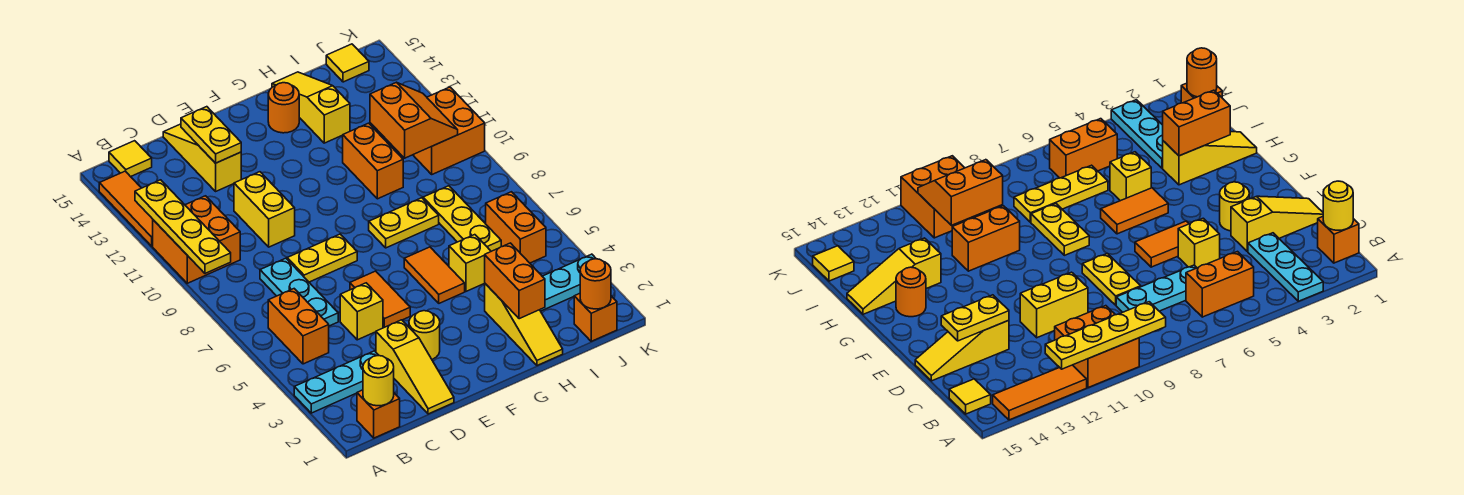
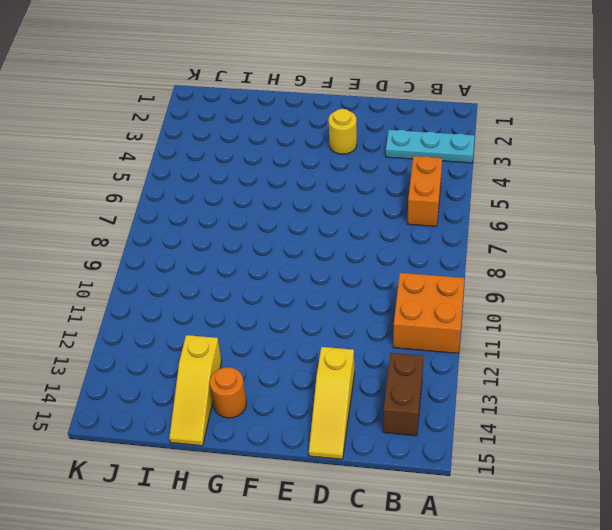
brown 1x2 brick [383,353,423,436] -> none
none -> orange 1x3 tile [99,171,153,246]
none -> orange 1x1 brick [357,390,400,438]
none -> yellow 1x1 tile [109,141,152,177]
none -> cyan 1x3 plate [260,258,338,326]

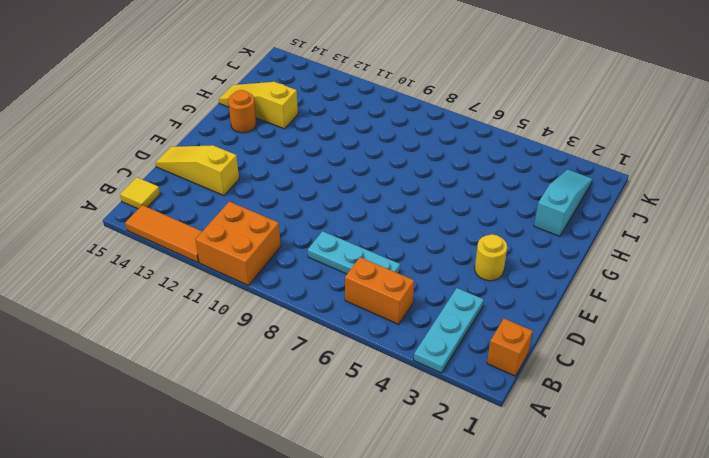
cyan 1x3 slope [534,170,592,236] -> yellow 1x3 slope [485,284,563,366]
none -> yellow 1x3 slope [376,320,454,414]
none -> yellow 1x1 brick [340,283,383,340]
none -> yellow 1x2 plate [287,234,357,282]
none -> yellow 1x2 brick [234,172,295,247]

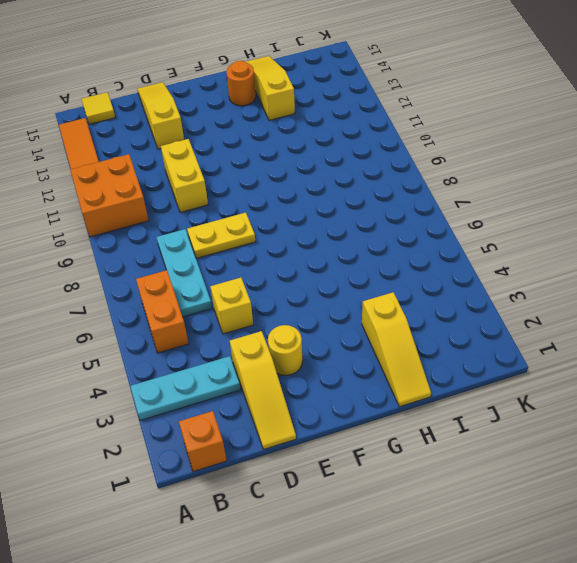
none -> orange 1x2 tile [350,271,410,327]
none -> orange 1x2 tile [404,247,465,303]
none -> yellow 1x2 plate [369,198,439,248]
none -> yellow 1x1 brick [449,235,491,291]

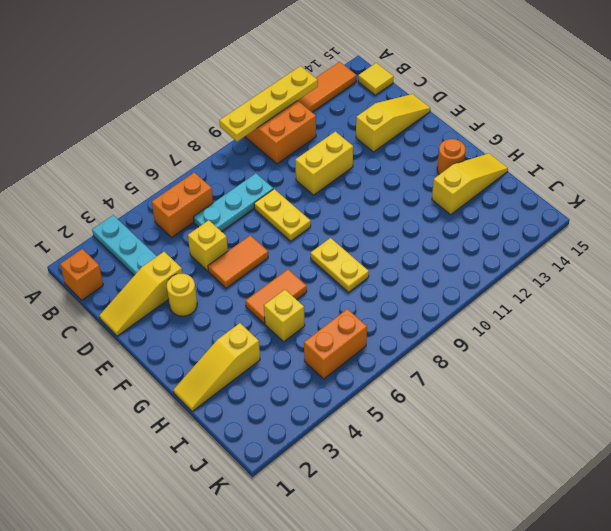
none -> orange 1x2 brick [343,123,403,199]
none -> cyan 1x3 plate [540,254,596,311]
none -> yellow 1x3 plate [423,186,501,251]
none -> orange 1x1 brick [574,294,617,341]

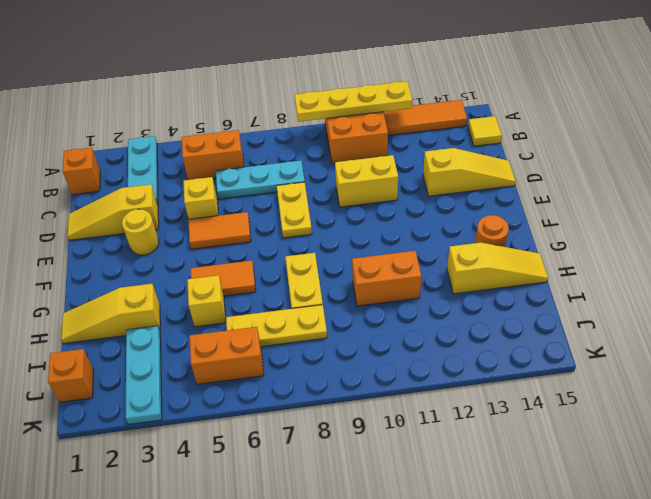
none -> orange 2x2 brick [413,87,485,174]
none -> yellow 1x1 tile [326,44,369,82]
none -> yellow 1x1 round brick [363,356,394,406]
none -> yellow 1x2 plate [181,107,241,163]

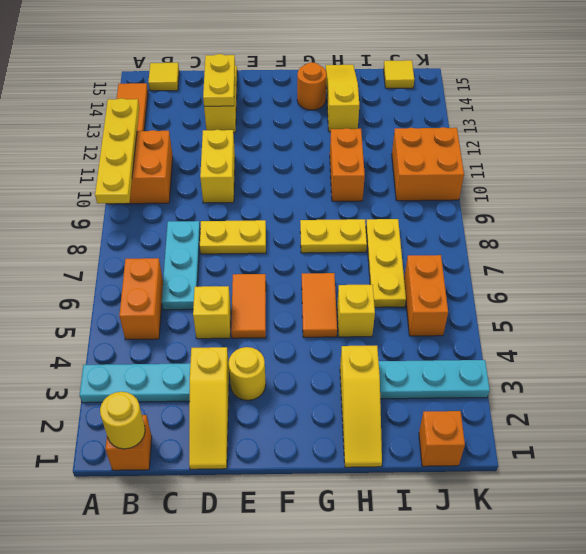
none -> orange 1x2 brick [485,243,545,319]
none -> orange 2x2 slope [370,82,458,158]
none -> orange 1x1 round brick [580,259,611,309]

